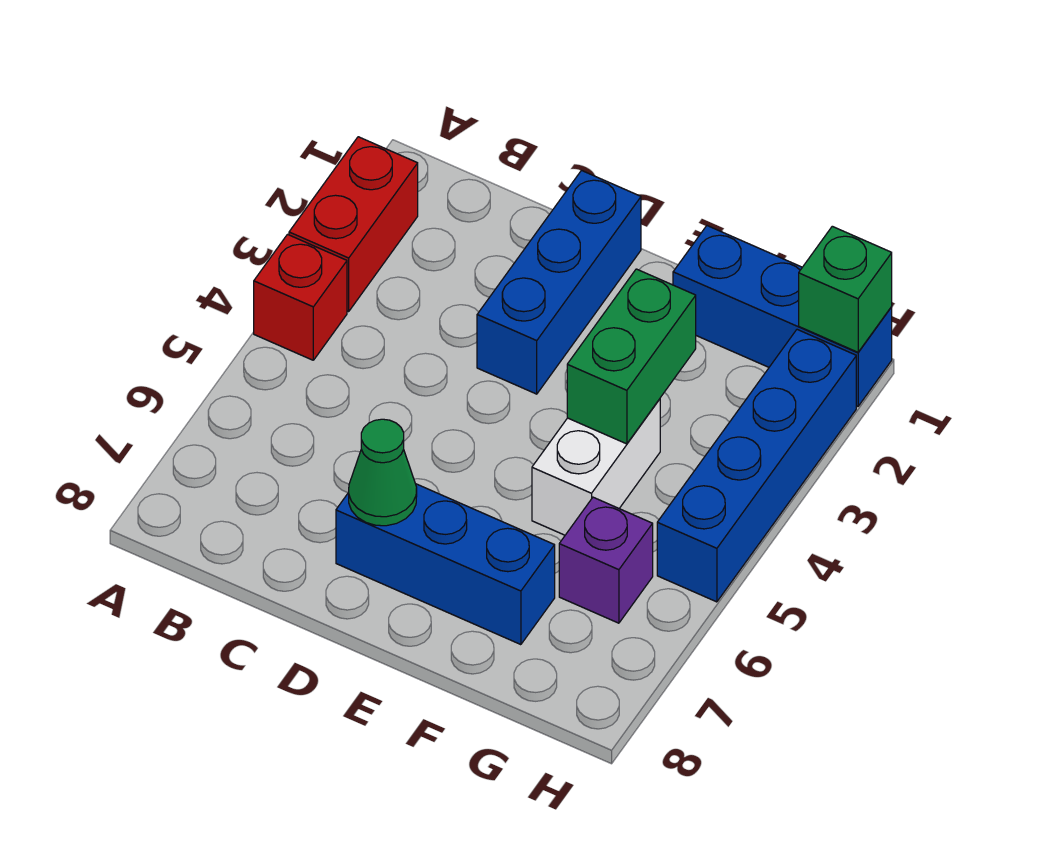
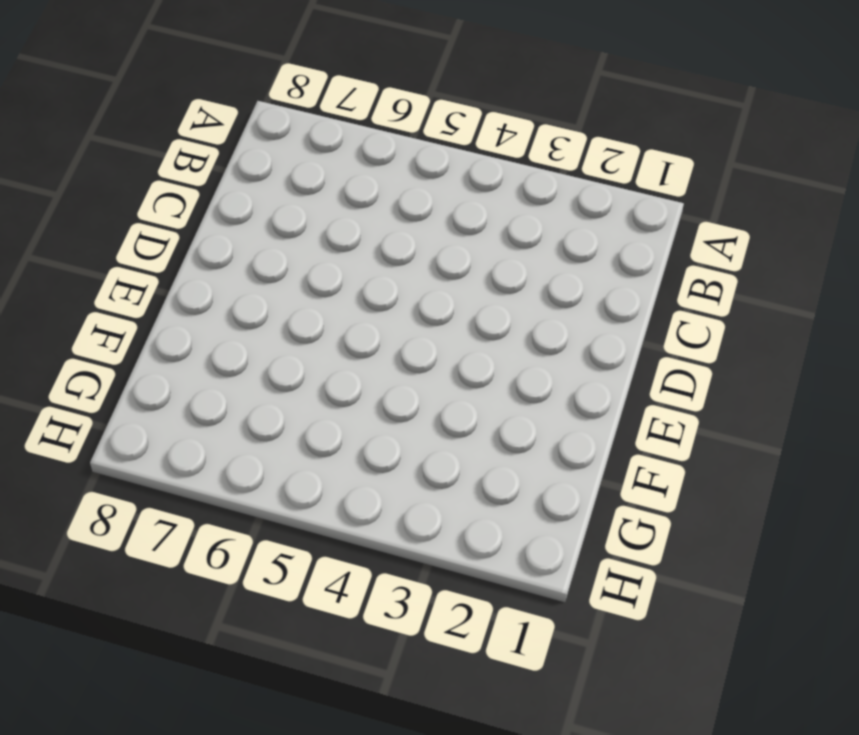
none -> red 1x2 brick [289,137,418,311]
none -> red 1x1 brick [254,235,347,360]

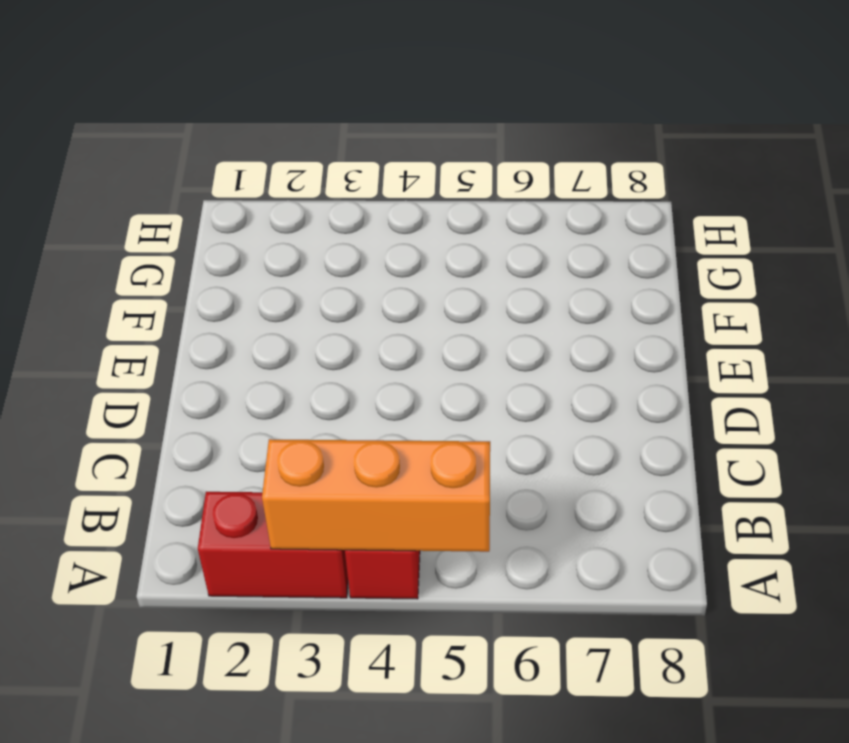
orange 1x3 brick [262,439,490,552] -> none
none -> blue 1x3 brick [477,171,641,394]
none -> blue 1x3 brick [336,484,555,645]

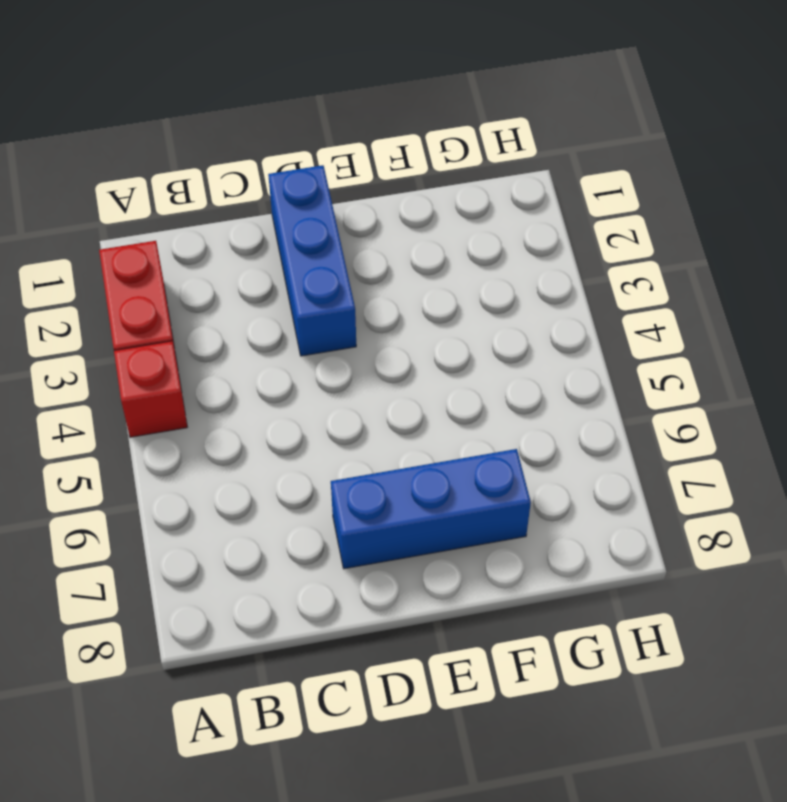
none -> blue 1x3 brick [673,226,892,406]
none -> white 1x2 brick [532,399,660,535]

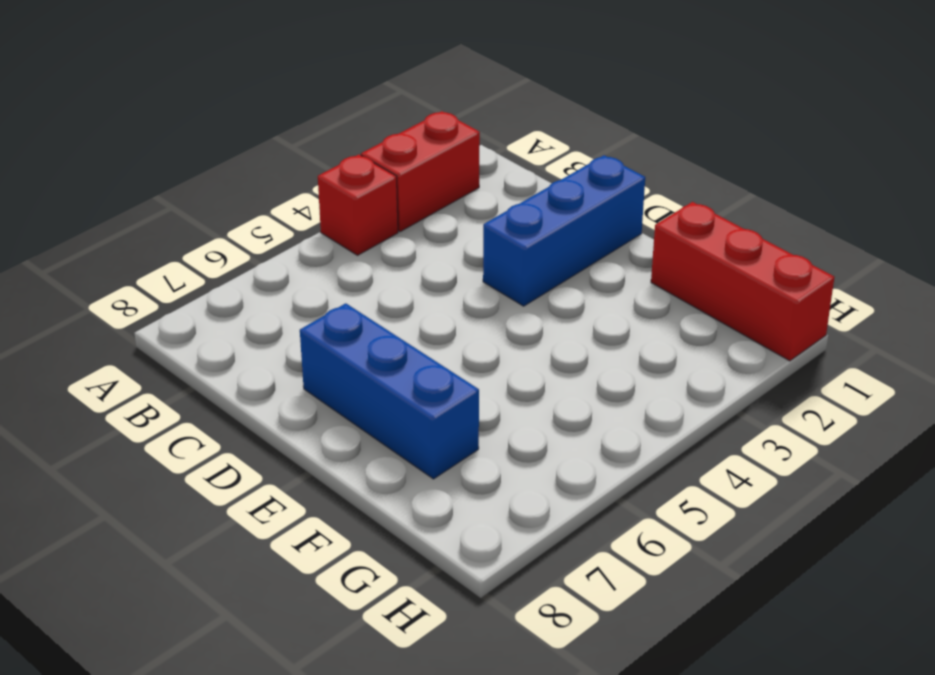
red 1x3 brick [651,202,834,361] -> blue 1x3 brick [673,226,892,406]
none -> white 1x2 brick [532,399,660,535]
none -> purple 1x1 brick [559,497,653,623]

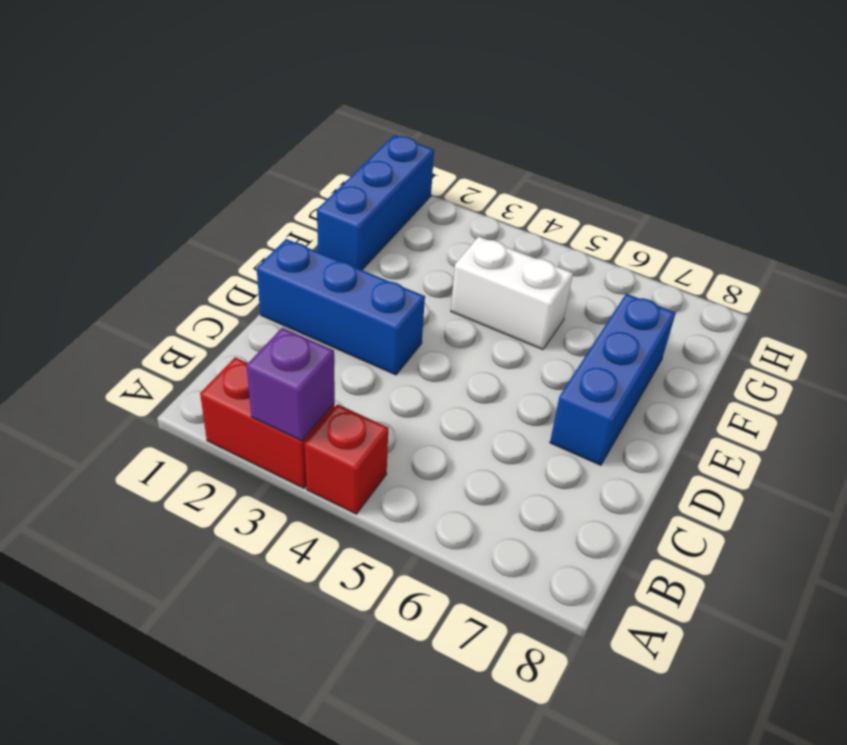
purple 1x1 brick [247,328,335,441] -> purple 1x1 brick moved to [559,497,653,623]
none -> blue 1x4 brick [657,330,856,602]
none -> green 1x1 cone [349,419,417,526]

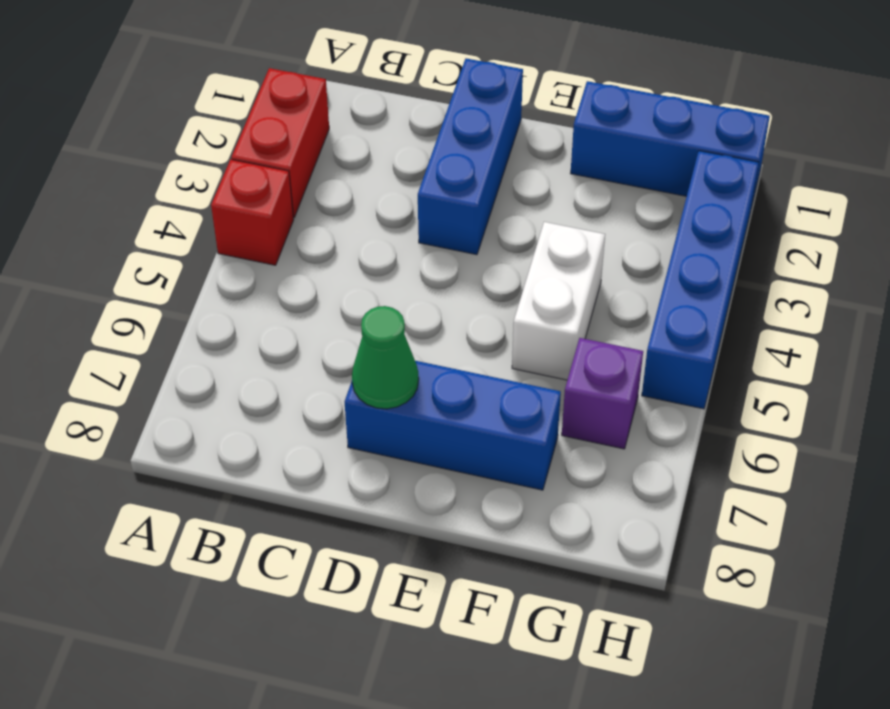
none -> green 1x2 brick [567,269,696,444]
none -> green 1x1 brick [799,226,892,352]

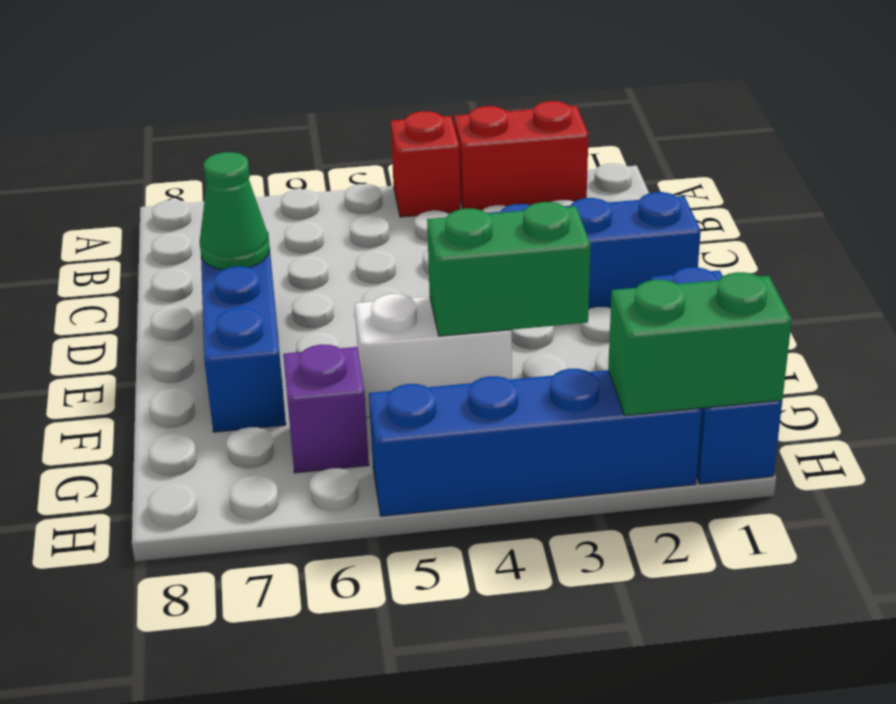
green 1x2 brick [608,272,792,416] -> green 1x1 brick [799,226,892,352]

